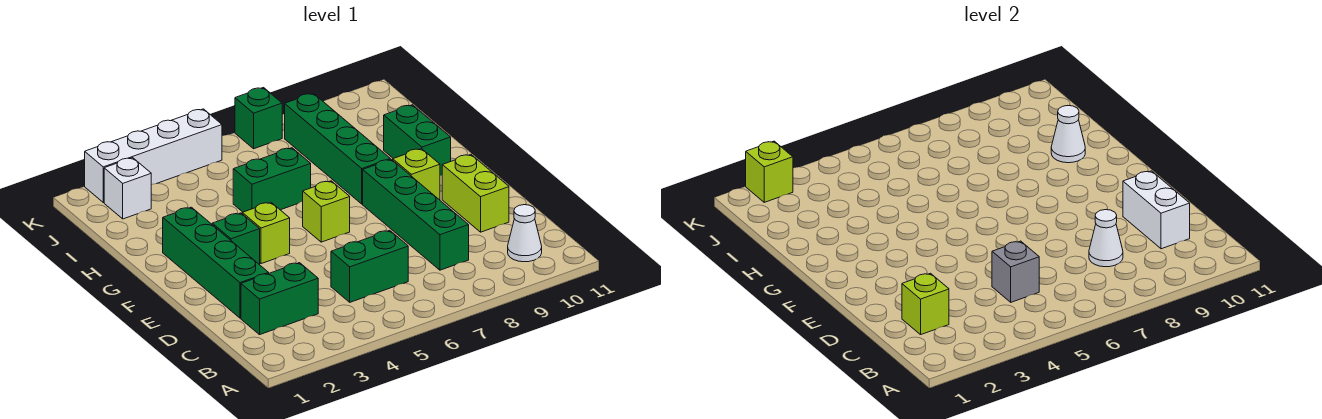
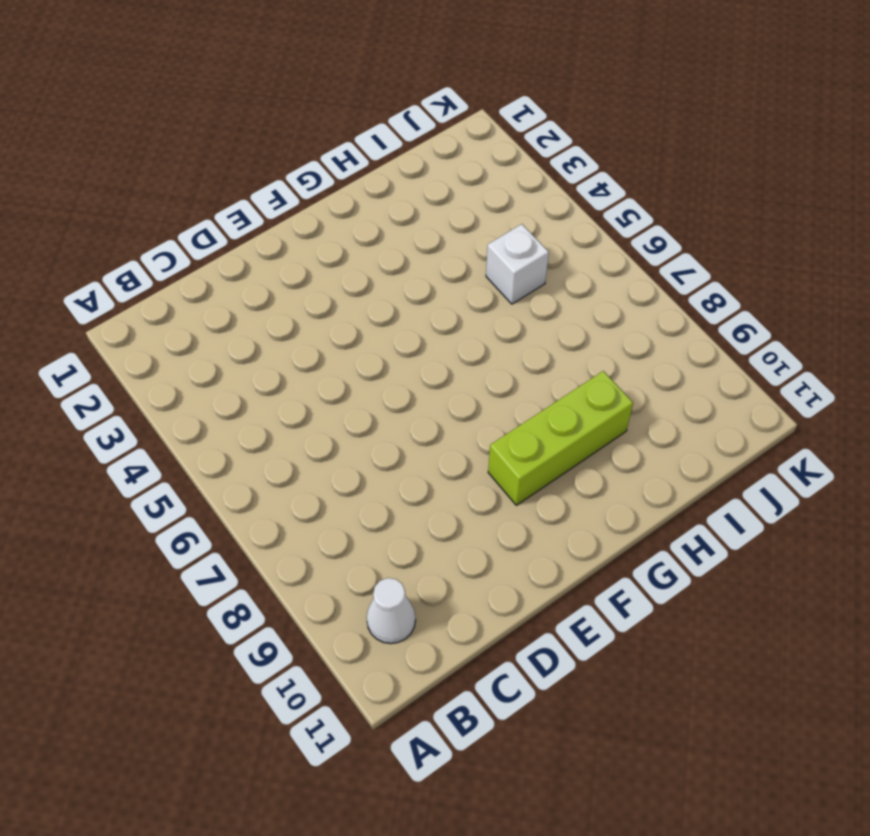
lime 1x3 brick [488,371,633,505] -> lime 1x1 brick [393,149,440,200]
white 1x1 brick [486,224,549,304] -> white 1x1 brick moved to [104,158,151,219]
none -> green 1x2 brick [241,263,318,335]
none -> green 1x2 brick [331,230,408,302]
none -> green 1x4 brick [363,159,469,270]

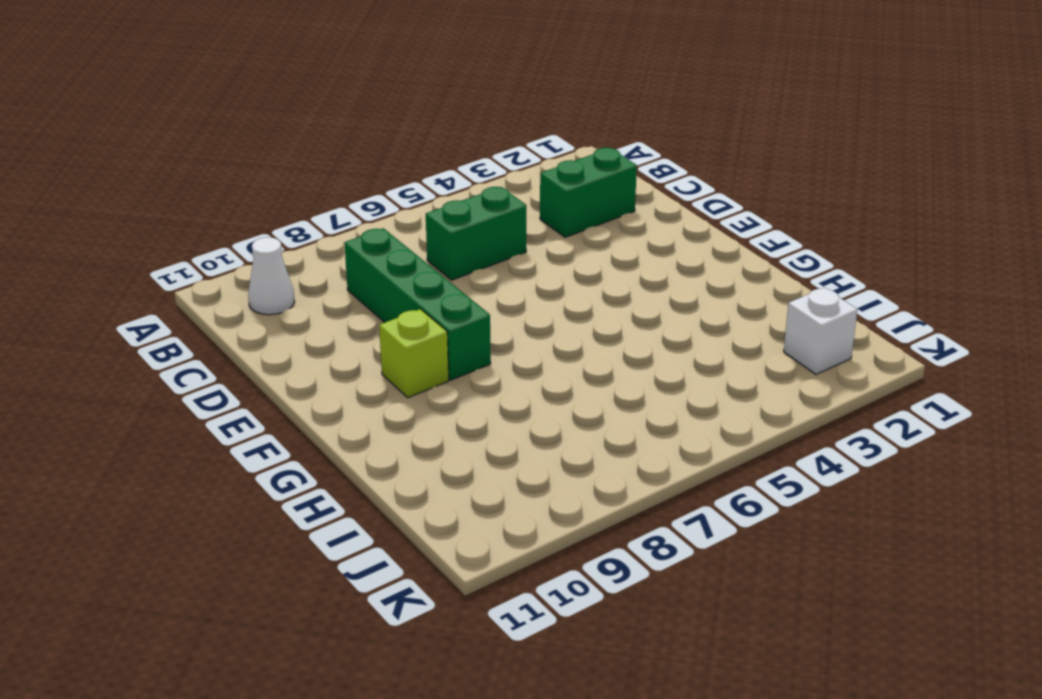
none -> green 1x4 brick [163,207,269,318]
none -> lime 1x2 brick [442,155,509,232]
none -> green 1x1 brick [212,213,260,264]

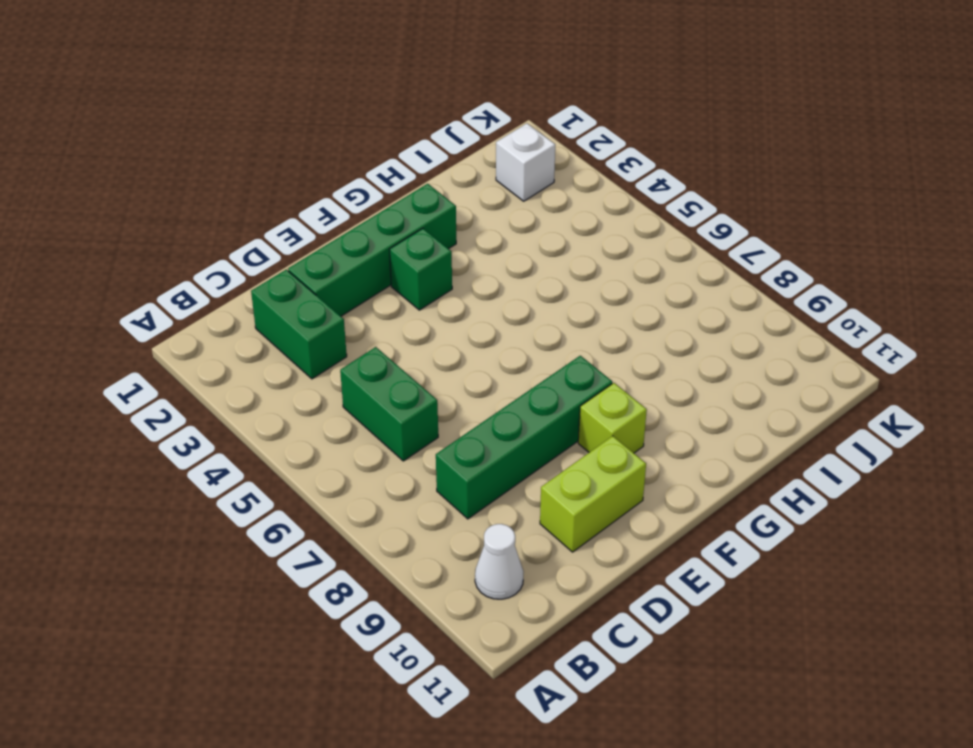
none -> lime 1x1 brick [242,202,290,264]
none -> lime 1x1 brick [303,181,350,242]
none -> green 1x4 brick [285,93,390,204]

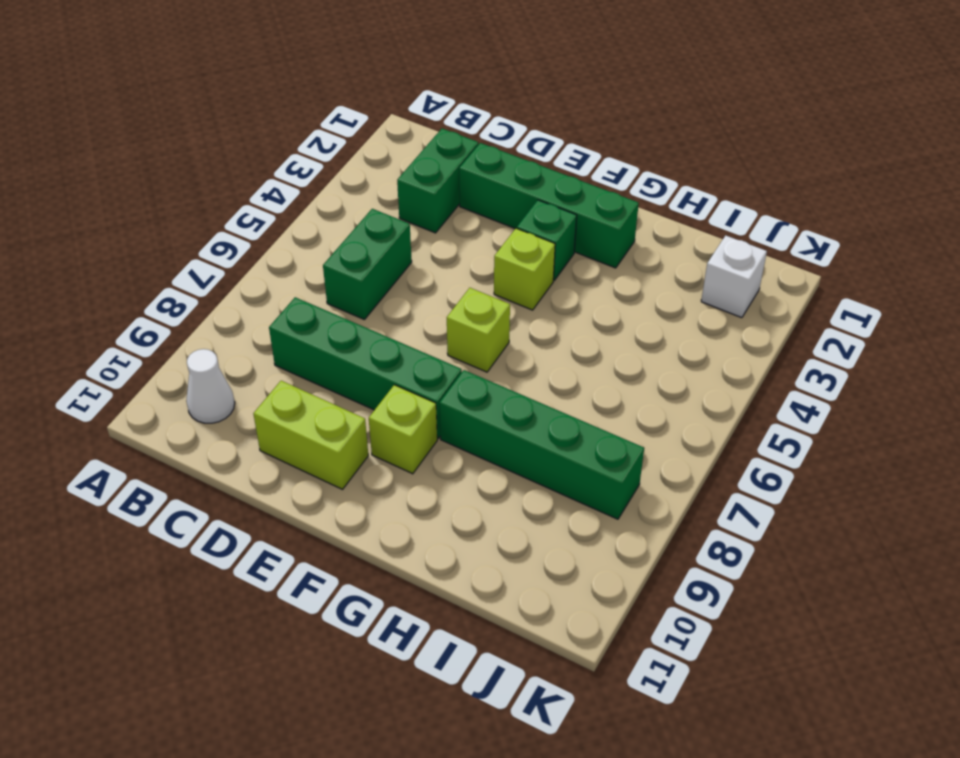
none -> green 1x2 brick [384,105,451,175]
none -> green 1x2 brick [233,148,311,212]
none -> white 1x4 brick [85,109,222,202]

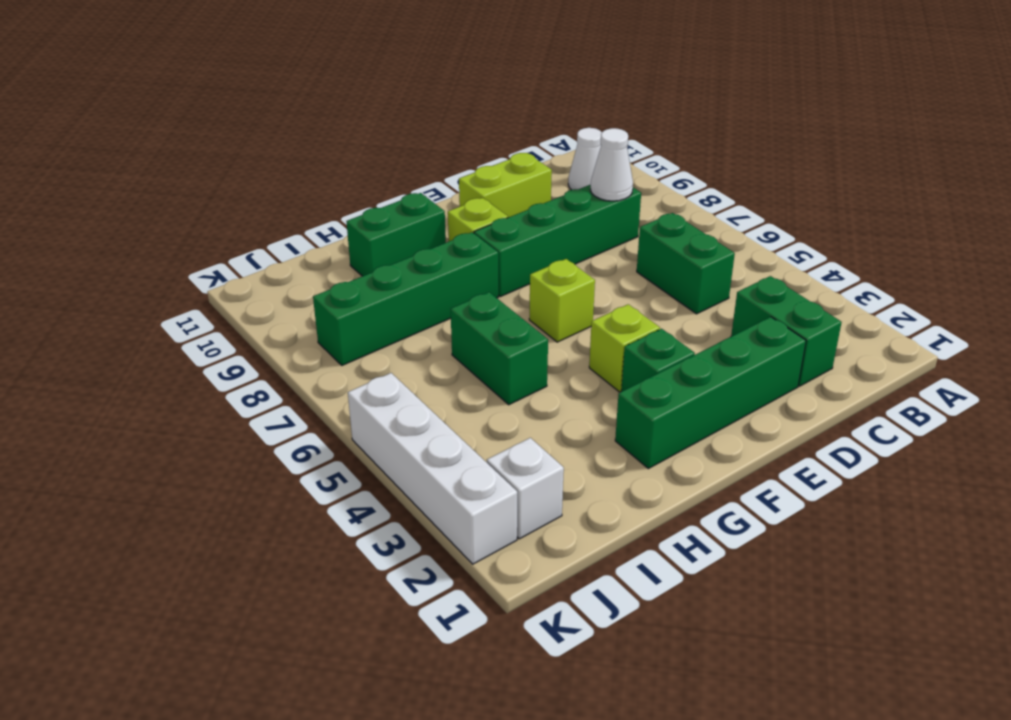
none -> green 1x1 brick [235,88,282,149]
none -> lime 1x1 brick [902,273,949,335]
none -> grey 1x1 brick [992,241,1039,302]

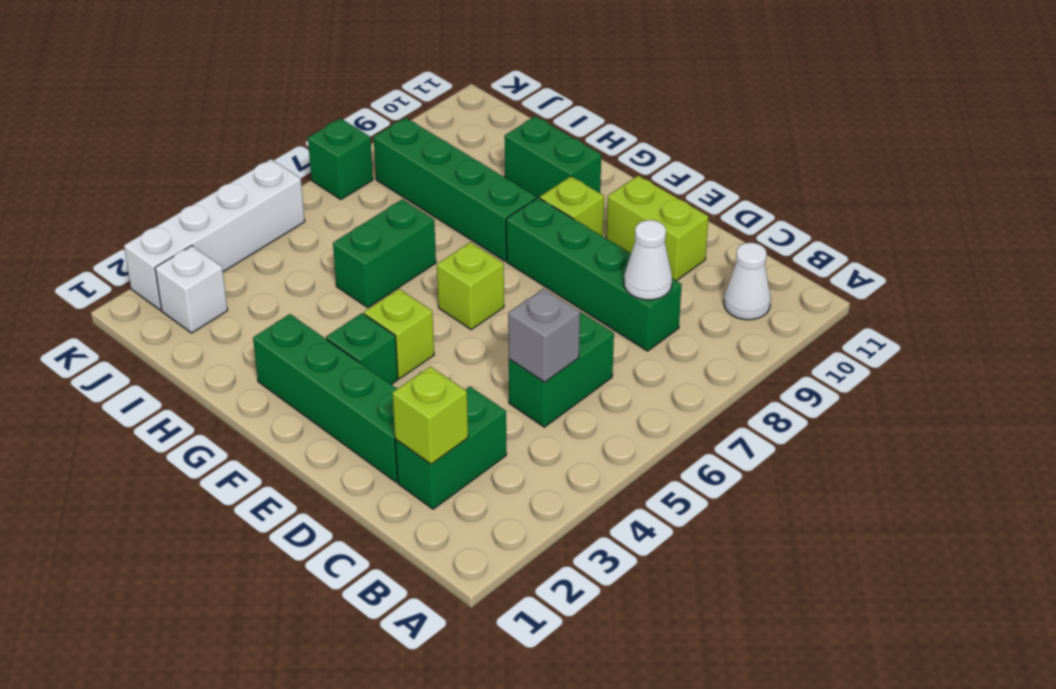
none -> white 1x2 brick [1123,171,1190,249]
none -> white 1x1 cone [1051,106,1085,163]
none -> lime 1x1 brick [746,141,793,202]

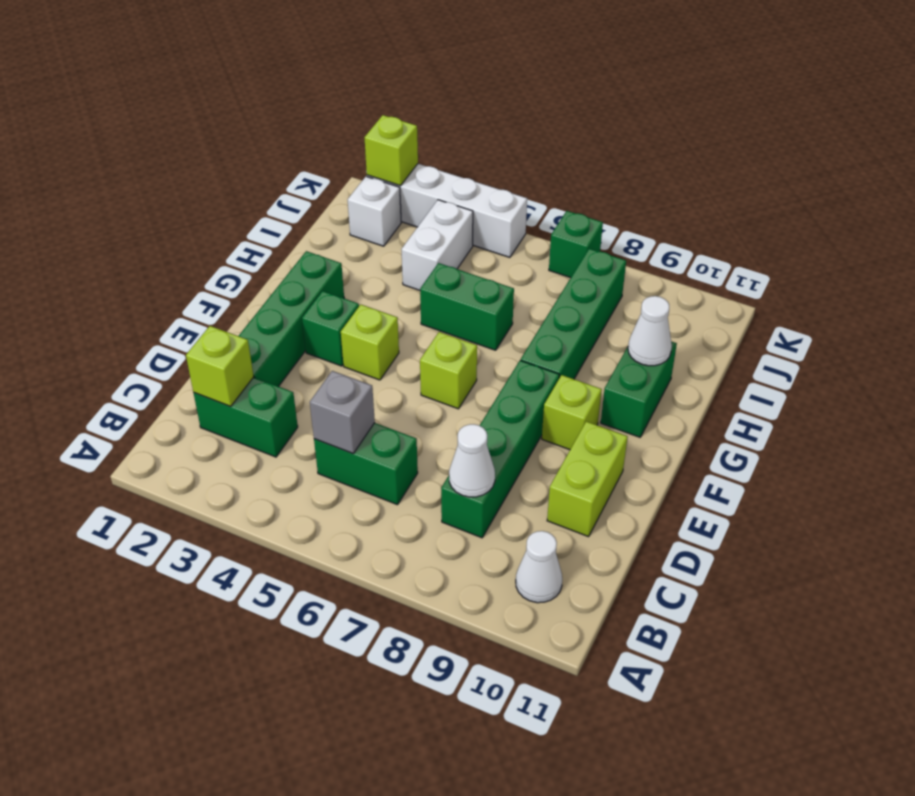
white 1x2 brick [401,200,473,290] -> white 1x2 brick moved to [1123,171,1190,249]

